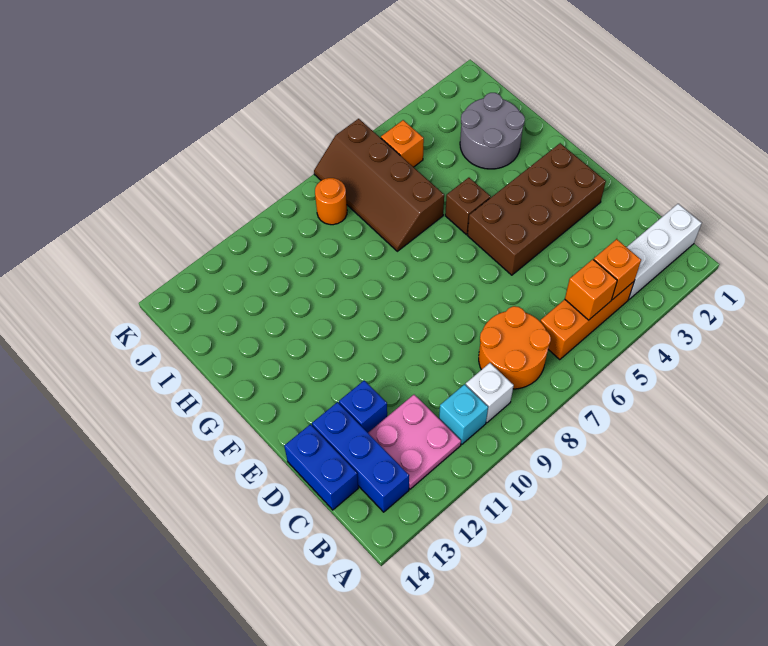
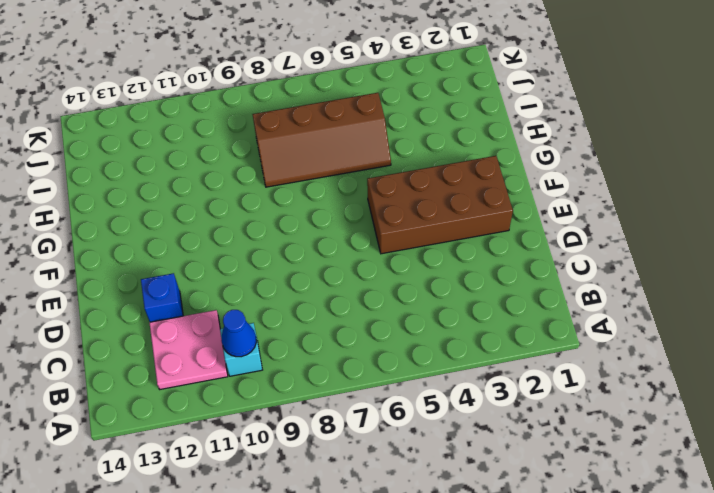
blue 1x1 cone [221,310,256,357] -> none
brown 2x4 slope [253,93,391,187] -> brown 2x4 slope turned to [314,119,444,251]
none -> white 1x3 brick [627,204,702,300]
none -> orange 1x3 brick [540,282,634,360]
none -> orange 2x2 round brick [479,306,551,389]

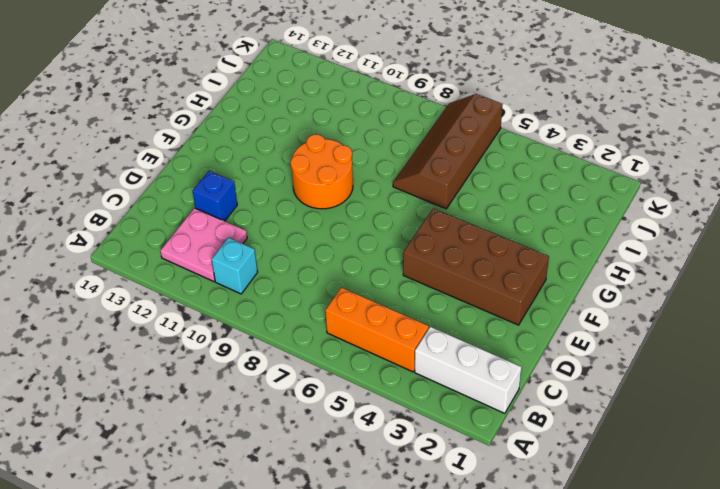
orange 2x2 round brick [290,134,353,209] -> orange 2x2 round brick moved to [479,306,551,389]
none -> white 1x1 brick [466,363,514,423]
none -> blue 1x3 brick [312,402,409,512]
none -> blue 1x2 brick [284,424,358,510]

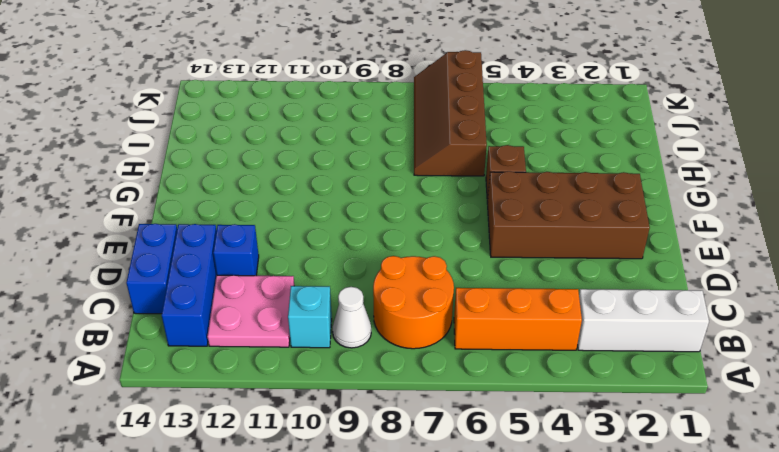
white 1x1 cone [333,287,371,348] -> white 1x1 brick [466,363,514,423]
none -> grey 2x2 round brick [460,93,525,169]
none -> orange 1x1 brick [381,120,424,167]
none -> orange 1x1 round brick [315,178,347,225]

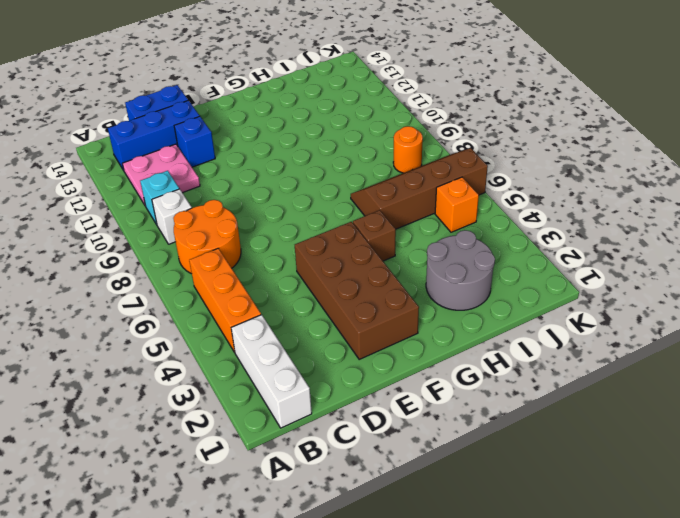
none -> orange 1x1 brick [594,239,641,300]
none -> orange 1x1 brick [565,259,617,320]

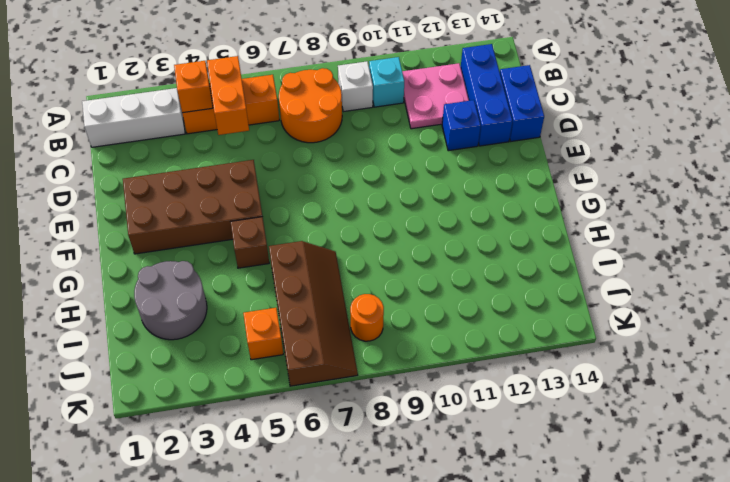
orange 1x2 brick [207,56,249,135] -> orange 1x1 brick [565,259,617,320]

